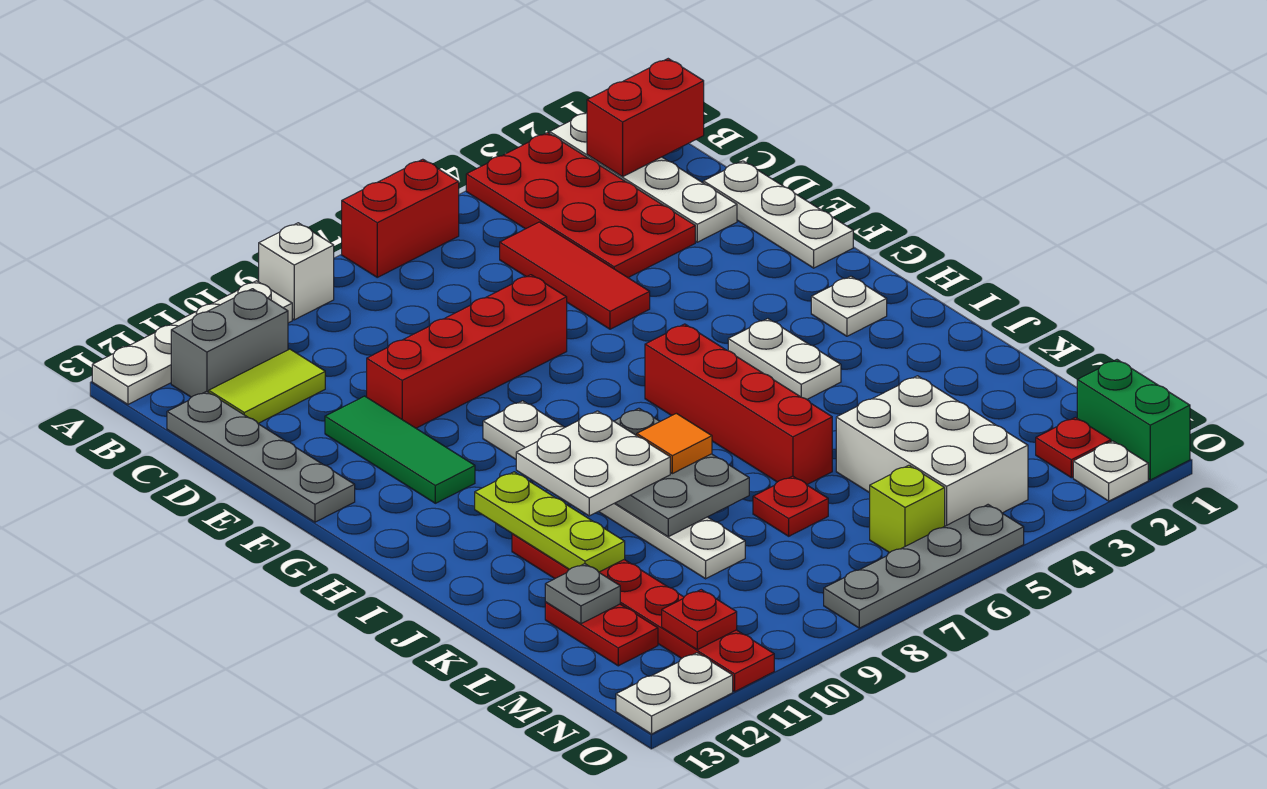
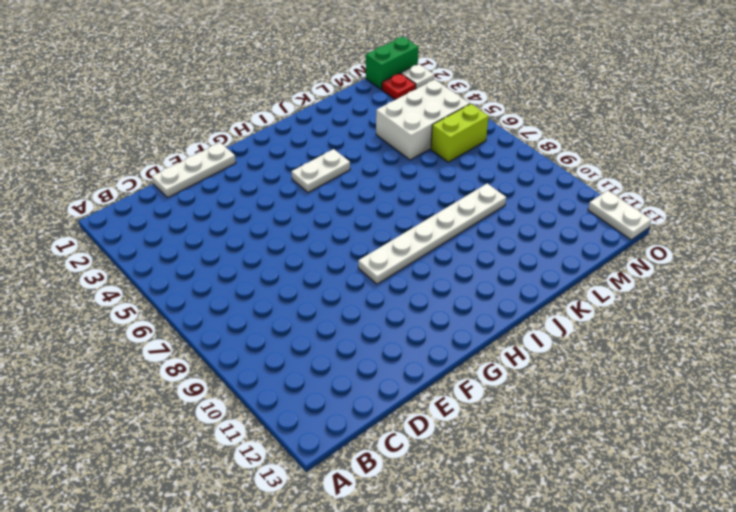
lime 1x2 brick [431,104,489,162] -> lime 1x1 brick [870,465,945,553]
none -> white 1x4 plate [550,113,737,242]
none -> red 2x4 plate [466,133,695,278]
none -> red 1x2 brick [342,159,459,277]
none -> white 1x1 brick [259,223,334,320]

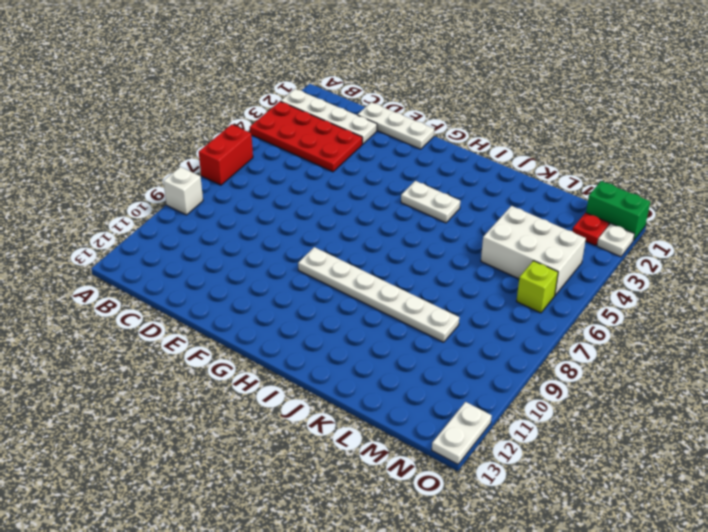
none -> white 1x4 plate [92,281,292,404]
none -> grey 1x2 brick [171,289,288,397]
none -> red 1x3 tile [500,222,650,329]
none -> lime 1x2 tile [209,349,325,423]

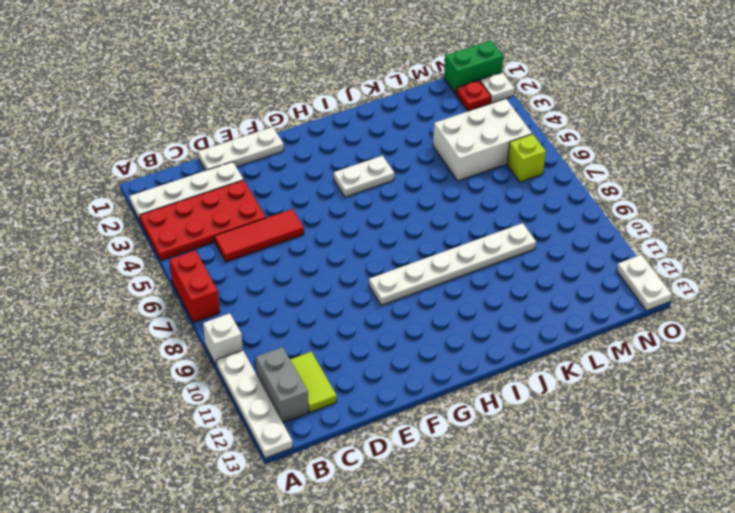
none -> grey 1x4 plate [167,391,355,522]
none -> red 1x4 brick [367,275,567,428]
none -> green 1x3 tile [325,396,475,503]
none -> white 1x1 plate [811,276,887,336]

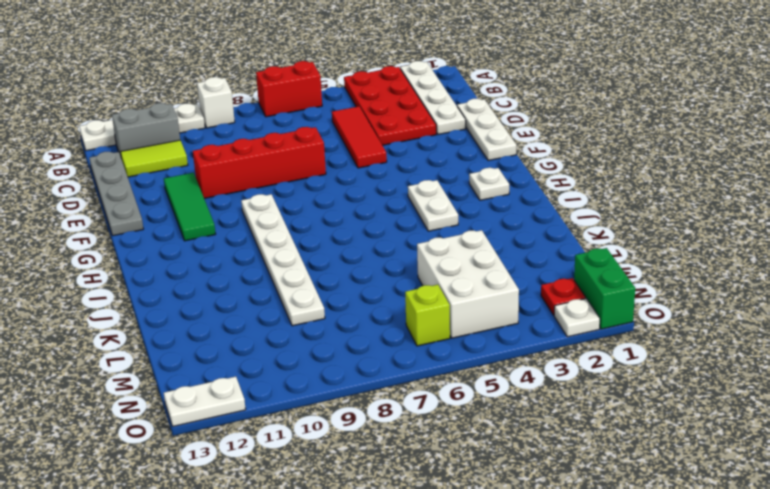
none -> red 1x4 brick [645,324,832,485]
none -> red 1x6 plate [512,534,774,692]
none -> red 1x1 plate [753,476,828,536]
none -> red 1x2 plate [545,602,658,666]

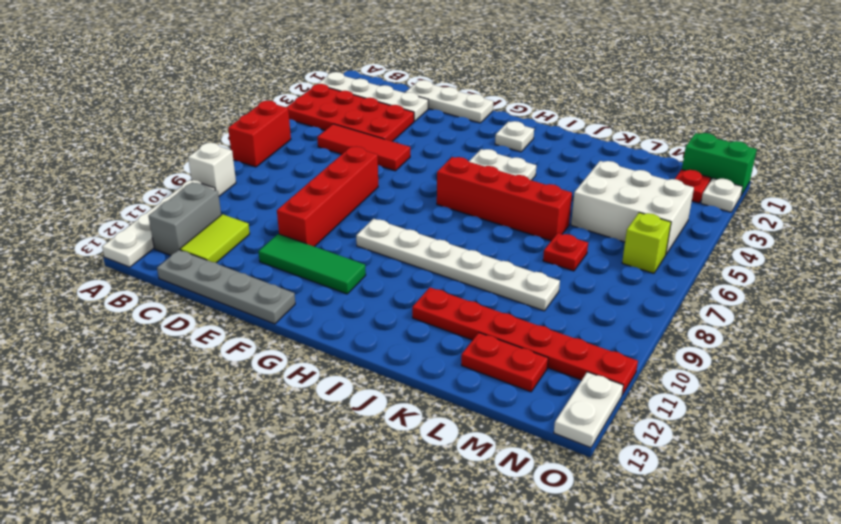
none -> grey 1x4 plate [824,505,1024,628]
none -> red 1x2 brick [587,59,704,177]
none -> grey 2x3 plate [614,408,749,537]
none -> lime 1x3 plate [475,472,625,572]

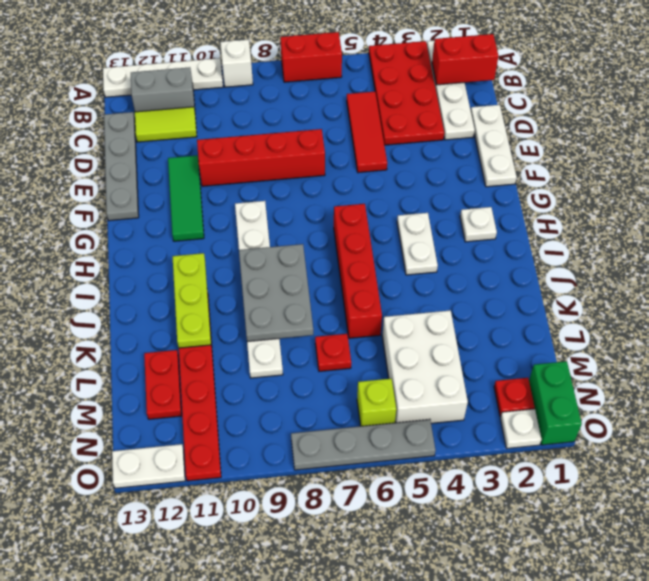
none -> grey 1x1 plate [545,564,620,624]
none -> red 1x1 plate [662,590,737,650]
none -> white 2x2 plate [516,411,670,516]
none -> orange 1x1 tile [637,413,712,474]

